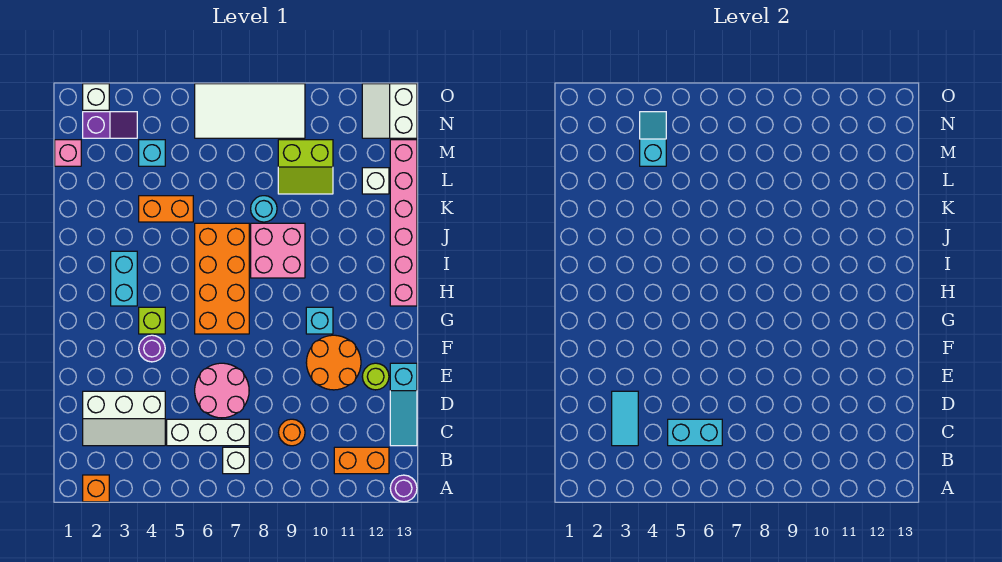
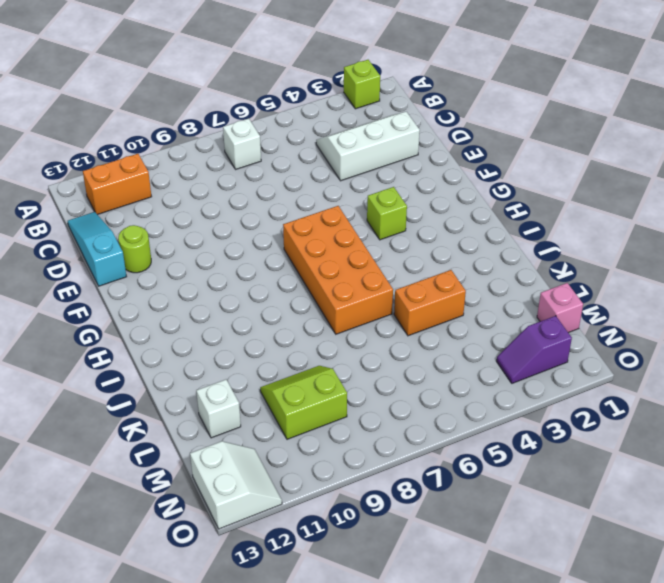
lime 1x1 brick [344,60,380,109] -> orange 1x1 brick [83,475,109,502]
none -> purple 1x1 round brick [390,475,417,502]
none -> white 1x3 brick [167,419,249,446]
none -> orange 1x1 round brick [279,419,305,446]
none -> pink 2x2 round brick [195,363,249,418]

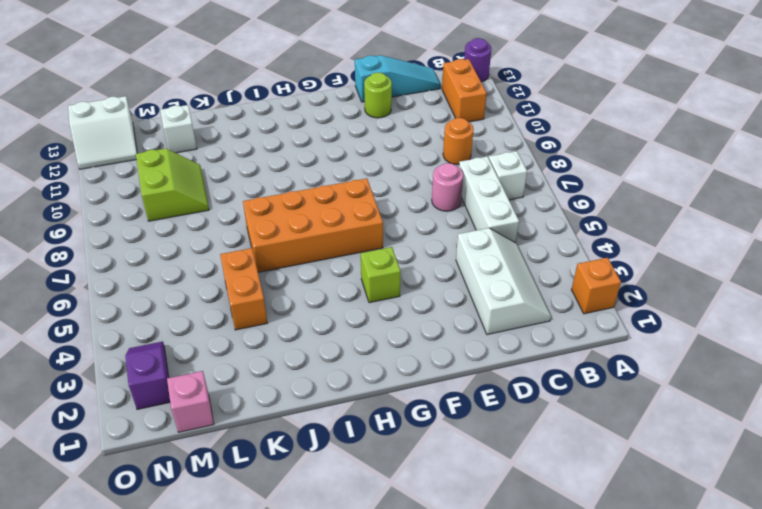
pink 1x1 round brick [432,163,463,211] -> pink 2x2 round brick [195,363,249,418]
none -> orange 2x2 round brick [306,335,361,390]
none -> purple 1x1 round brick [139,335,165,362]
none -> cyan 1x1 brick [306,307,333,334]
none -> cyan 1x2 brick [111,251,137,306]

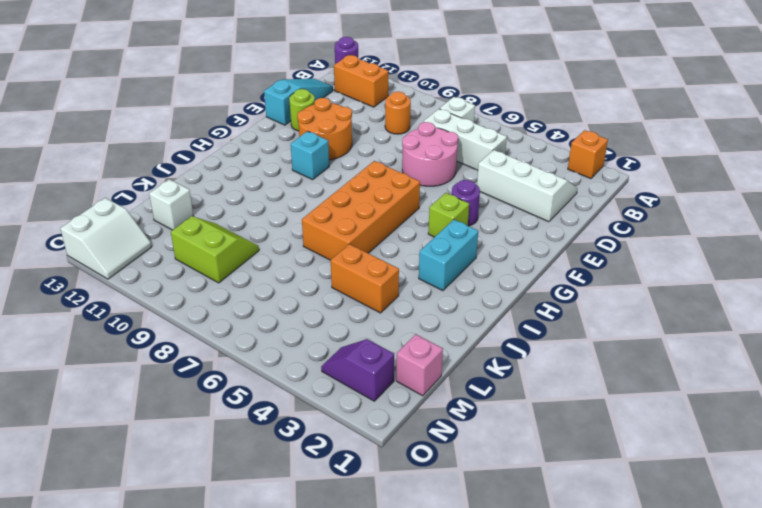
none -> pink 1x6 brick [390,140,417,306]
none -> pink 2x2 brick [251,223,305,278]
none -> cyan 1x1 round brick [251,196,277,222]
none -> cyan 1x1 brick [139,140,165,166]

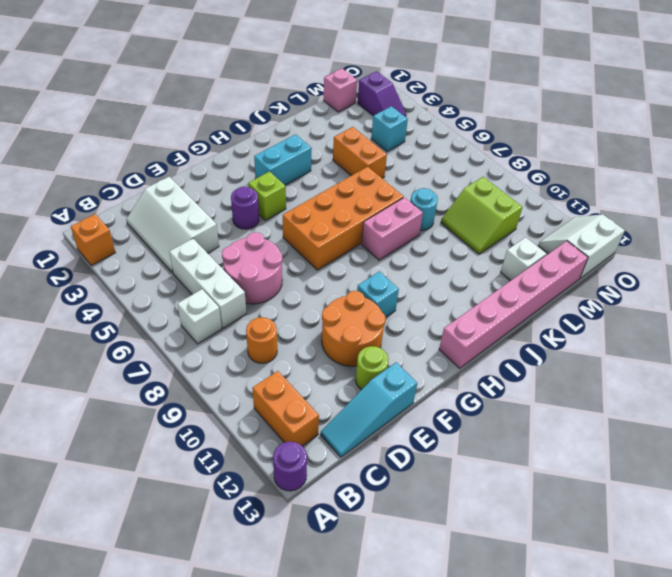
pink 1x2 brick [362,197,423,260] -> pink 2x2 brick [251,223,305,278]
none -> white 2x4 tile [195,84,305,138]
none -> white 1x1 brick [83,84,109,110]
none -> cyan 1x2 tile [612,391,638,446]
none -> cyan 1x2 brick [668,419,722,446]

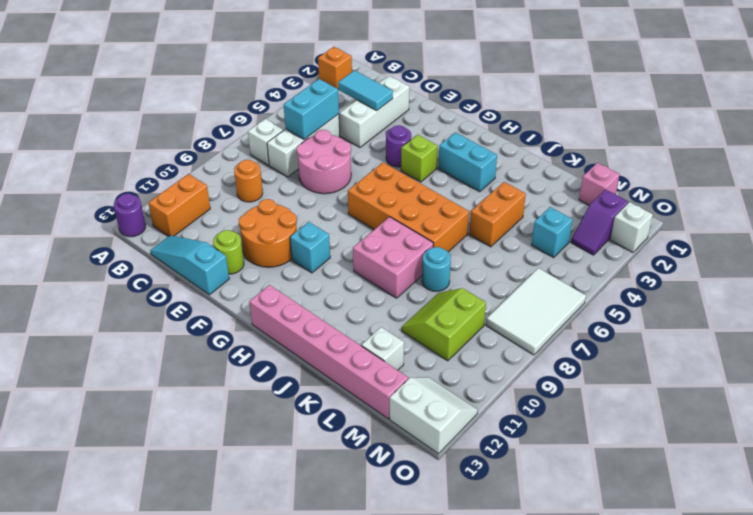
white 2x3 tile [486,268,586,355] -> white 2x4 tile [195,84,305,138]
none -> cyan 1x2 slope [640,112,666,166]

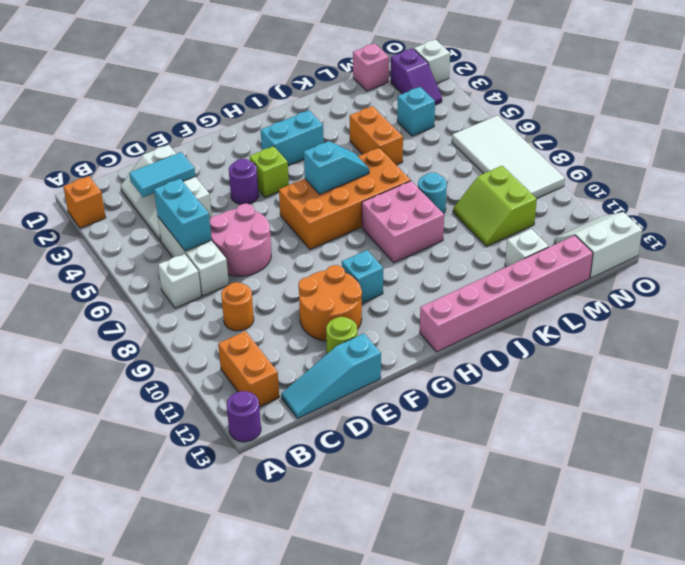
cyan 1x2 slope [304,141,369,194] -> cyan 1x2 slope moved to [640,112,666,166]

